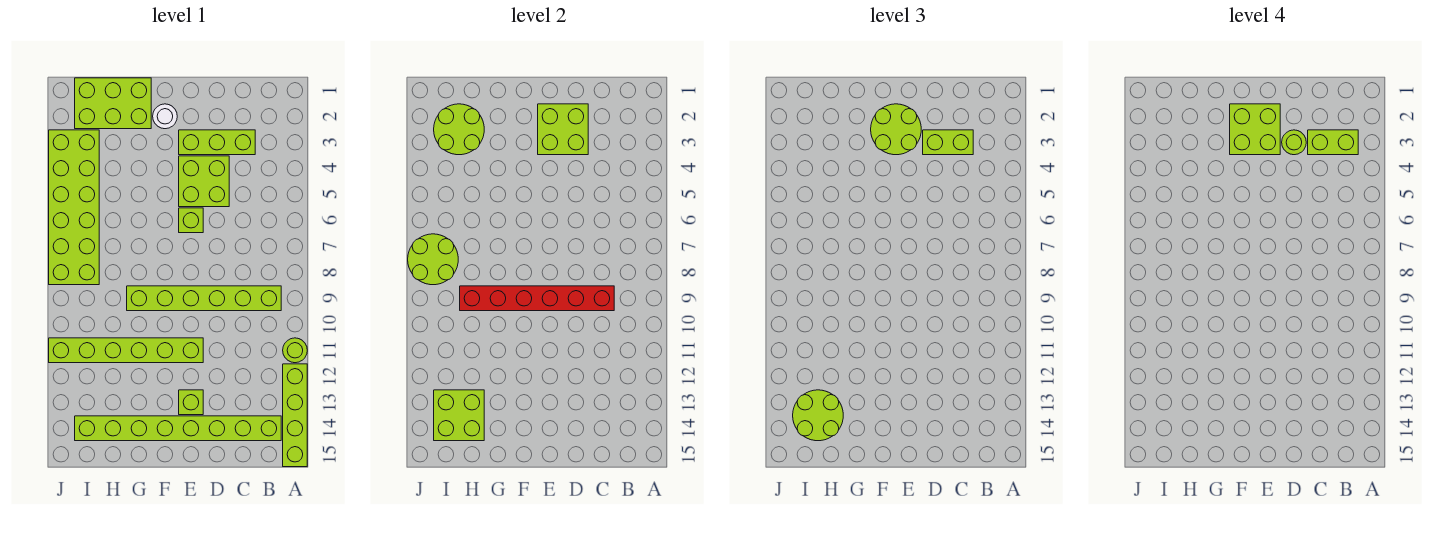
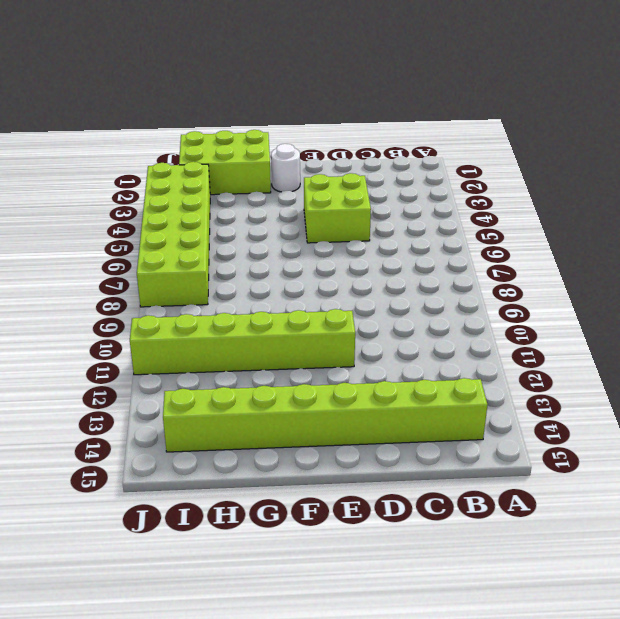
none -> lime 1x1 round brick [283,338,307,363]
none -> lime 1x4 brick [283,364,307,467]
none -> lime 1x6 brick [127,286,281,311]

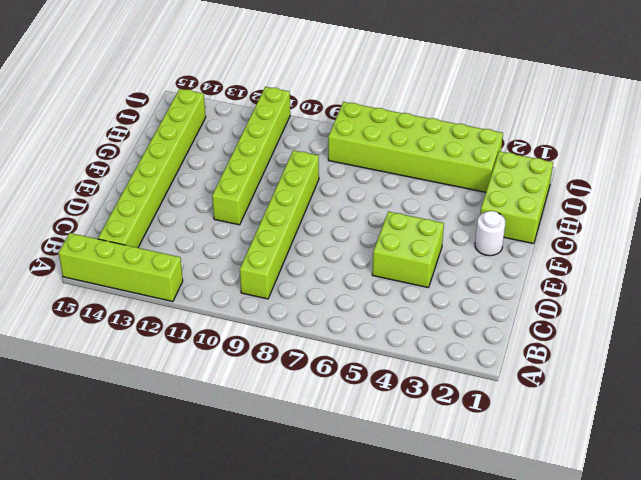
none -> lime 1x1 round brick [283,338,307,363]
none -> lime 1x3 brick [179,130,255,155]
none -> lime 1x1 brick [179,208,203,233]

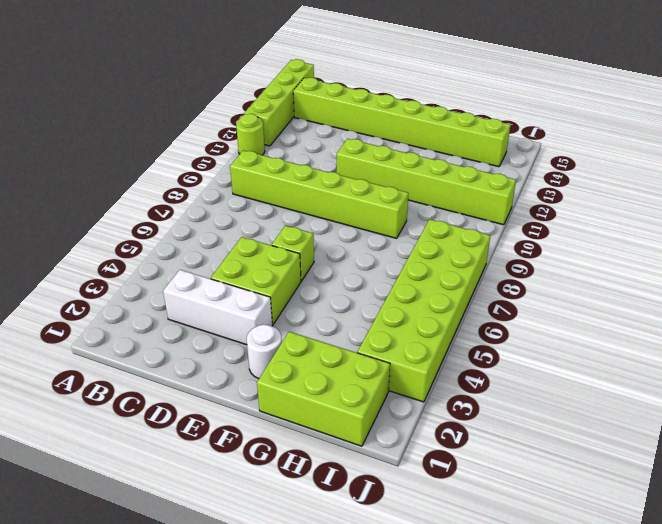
white 1x3 brick [163,270,272,345] -> lime 1x3 brick [179,130,255,155]
none -> lime 1x1 brick [179,390,203,415]
none -> red 1x6 brick [460,286,614,311]
none -> lime 2x2 brick [538,104,588,155]

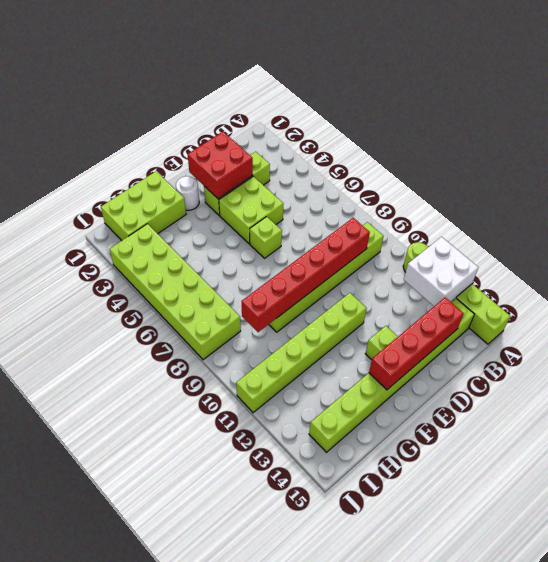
white 2x2 brick [404,237,479,306] -> none
red 1x4 brick [369,297,464,390] -> none
red 2x2 brick [188,132,253,199] -> lime 2x2 brick [538,104,588,155]
none -> lime 2x2 round brick [434,104,484,155]
none -> lime 2x2 brick [434,390,484,441]
none -> lime 2x2 round brick [408,234,458,285]

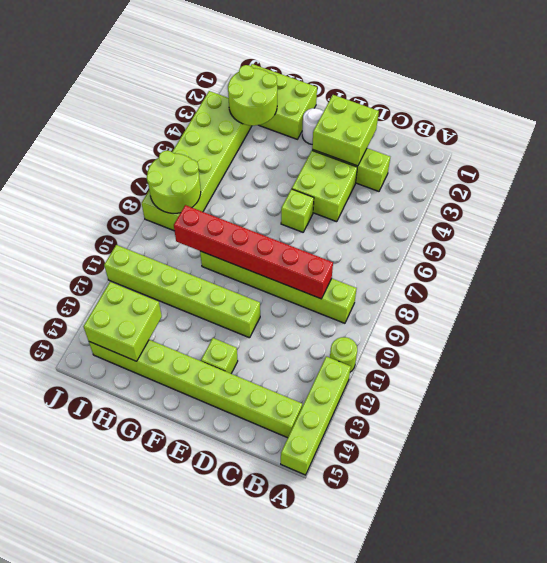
none -> lime 1x2 brick [923,130,973,155]
none -> lime 2x2 round brick [871,104,921,155]
none -> lime 2x2 round brick [793,390,843,441]

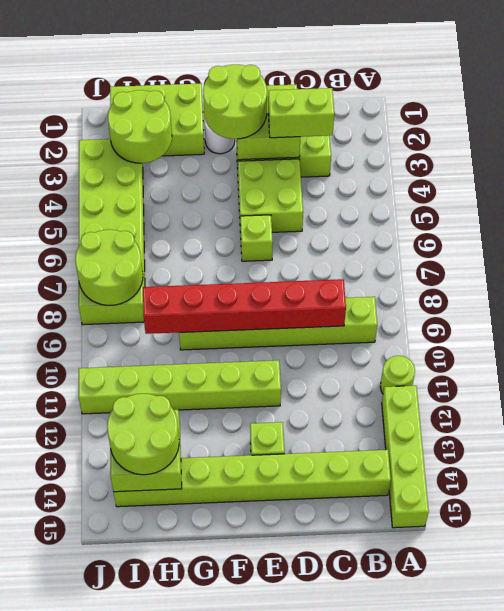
none -> lime 1x2 brick [1308,130,1358,155]
none -> lime 1x1 round brick [1282,130,1306,155]
none -> lime 2x2 brick [1230,104,1280,155]

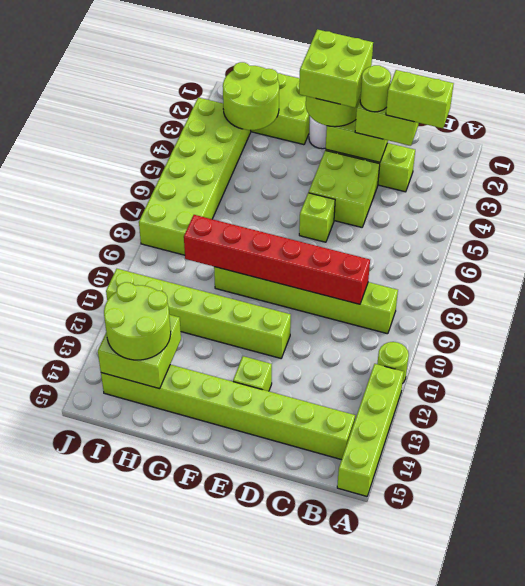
none -> lime 2x2 round brick [408,234,458,285]

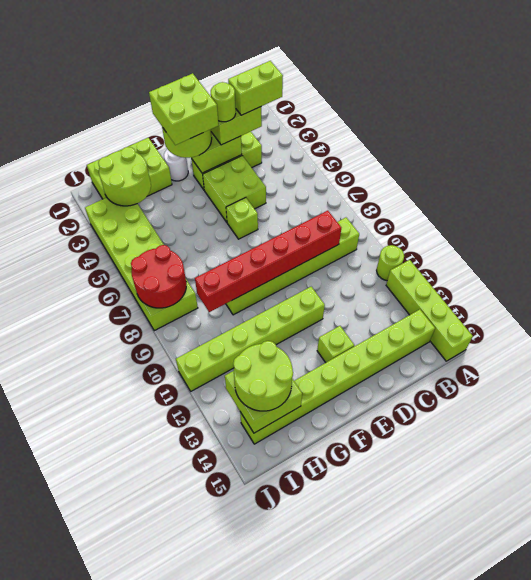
red 2x2 round brick [131,245,186,308] -> lime 2x2 round brick [408,234,458,285]

